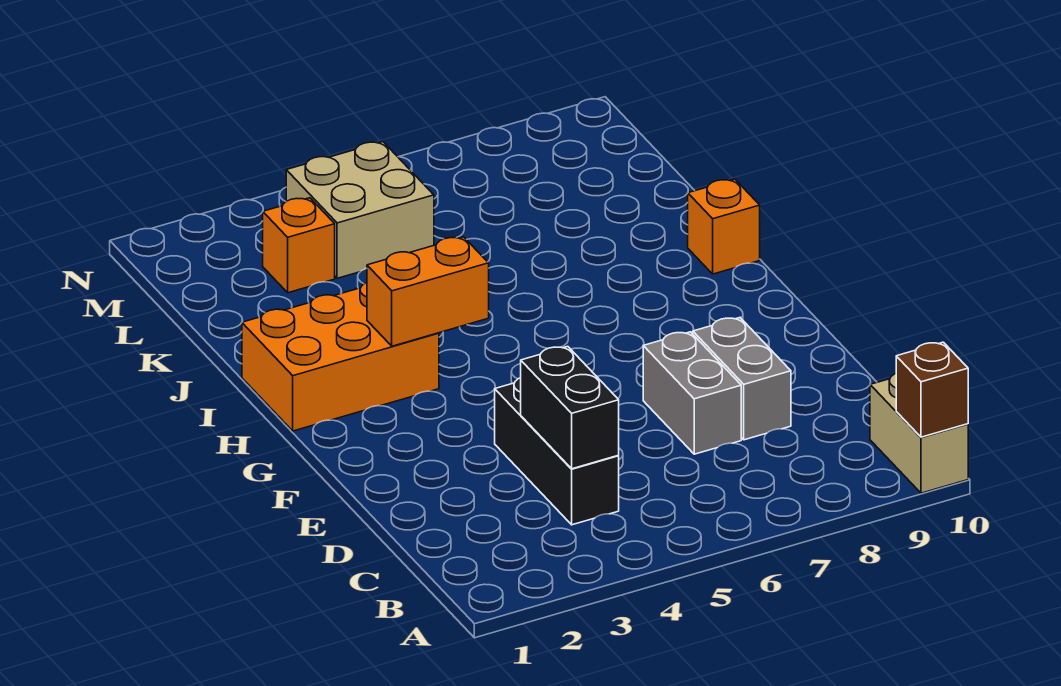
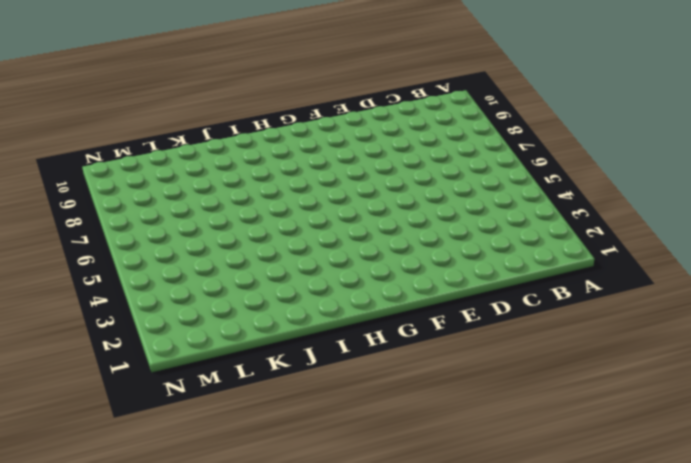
none -> tan 1x2 brick [870,374,968,493]
none -> black 1x3 brick [495,378,619,525]

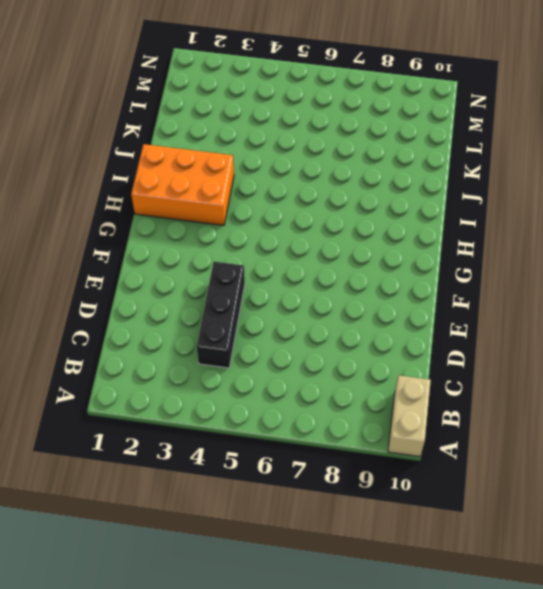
none -> grey 1x2 brick [643,332,741,454]
none -> grey 1x2 brick [693,318,791,440]

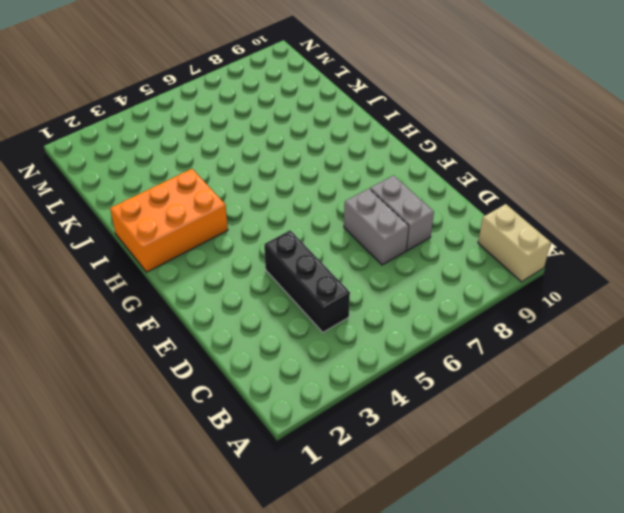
none -> orange 1x1 brick [688,179,760,274]
none -> orange 1x1 brick [263,198,335,293]

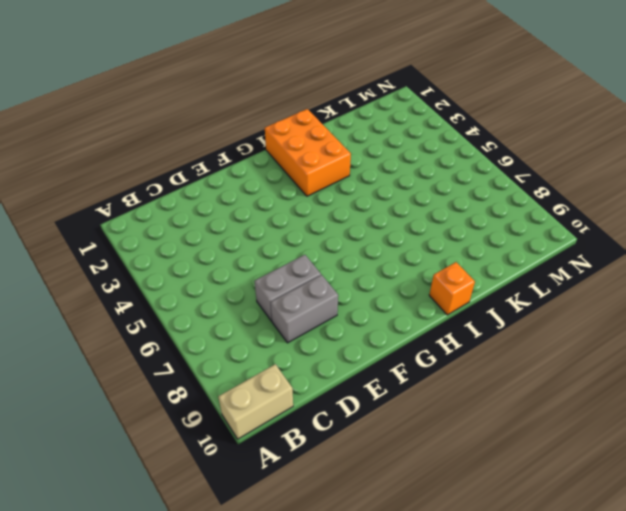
none -> black 1x3 brick [495,378,619,525]
none -> orange 1x1 brick [263,198,335,293]

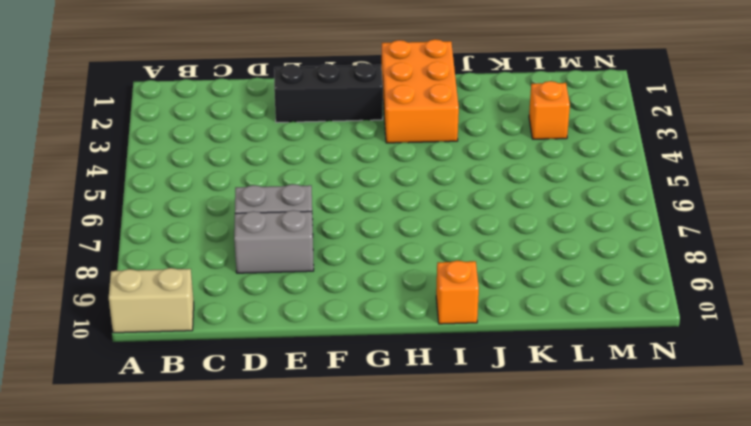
black 1x3 brick [274,63,383,123] -> black 1x3 brick moved to [495,378,619,525]
none -> tan 2x2 brick [286,142,434,278]
none -> brown 1x1 brick [896,342,968,437]

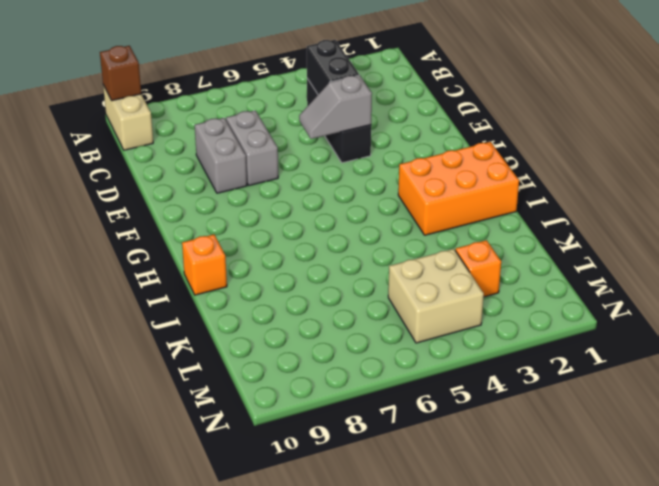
grey 1x2 slope [299,75,372,139] -> none
none -> orange 1x2 brick [367,237,489,346]

